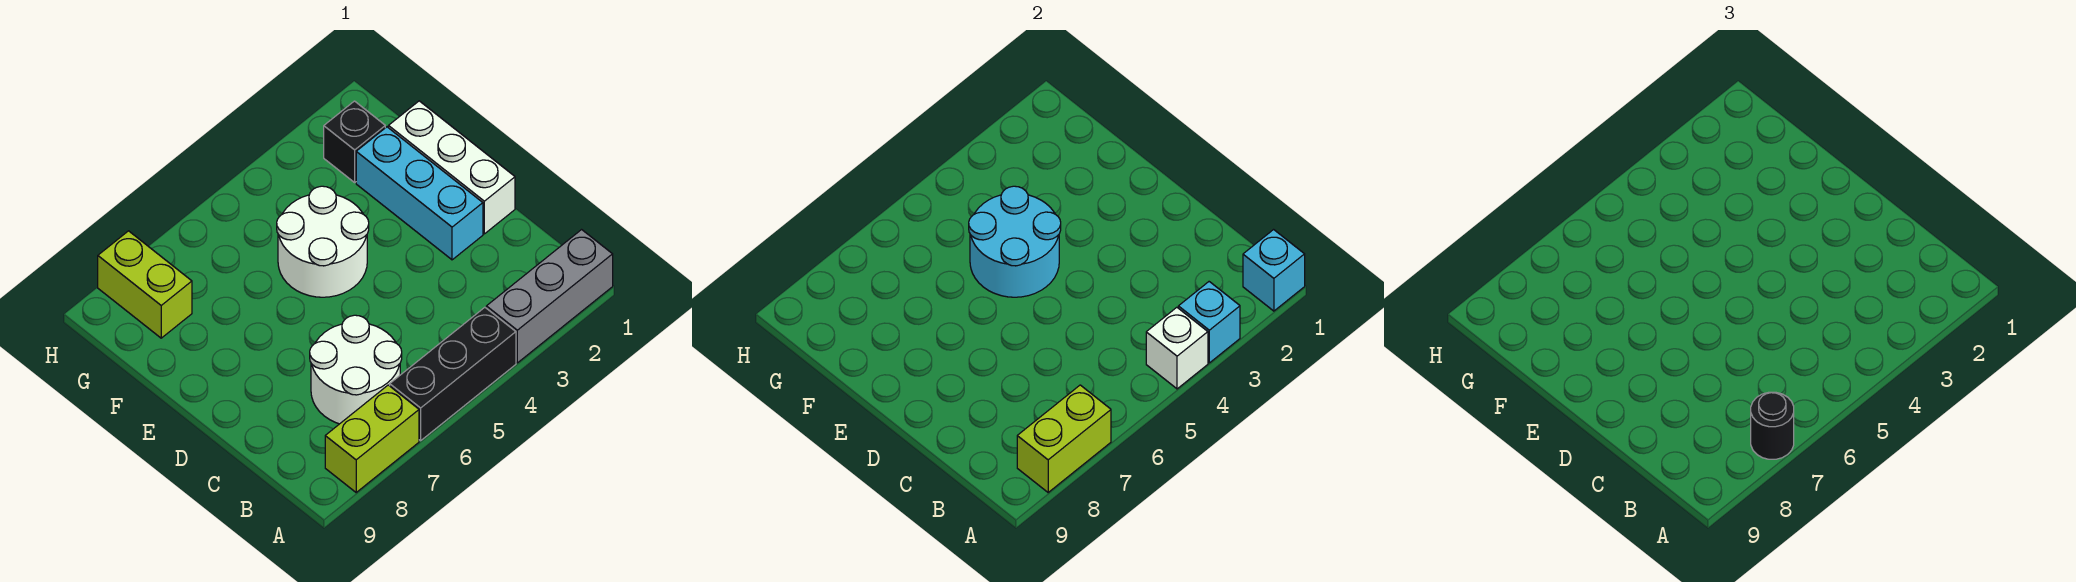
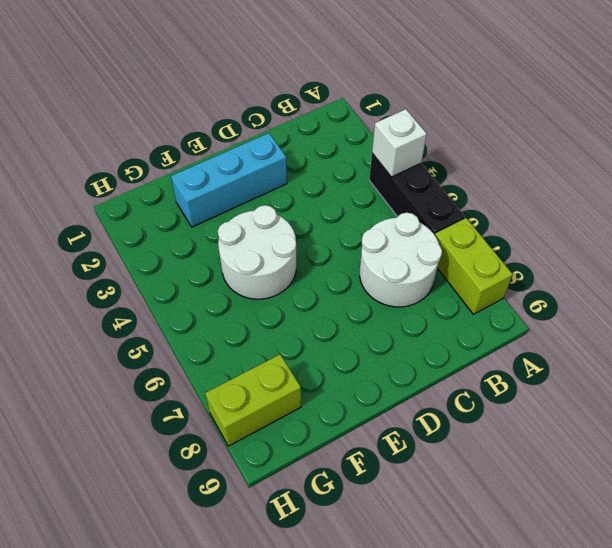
none -> grey 1x3 brick [486,230,613,363]
none -> white 1x3 brick [388,101,515,234]
none -> black 1x1 brick [324,101,385,182]

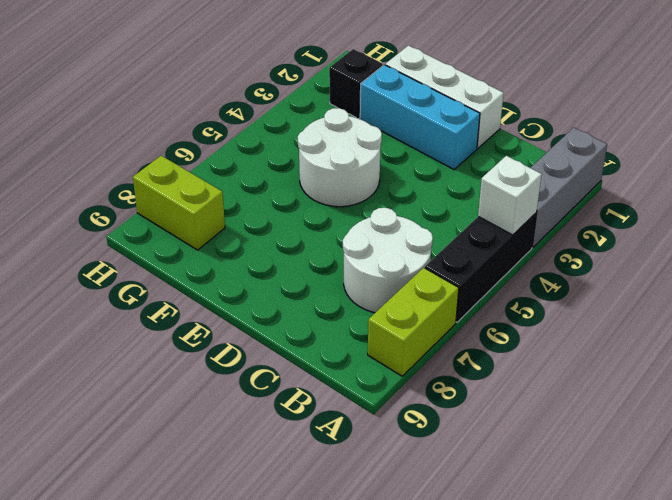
none -> cyan 1x1 brick [1243,230,1305,311]
none -> cyan 1x1 brick [1178,282,1240,363]
none -> lime 1x2 brick [1017,385,1111,492]

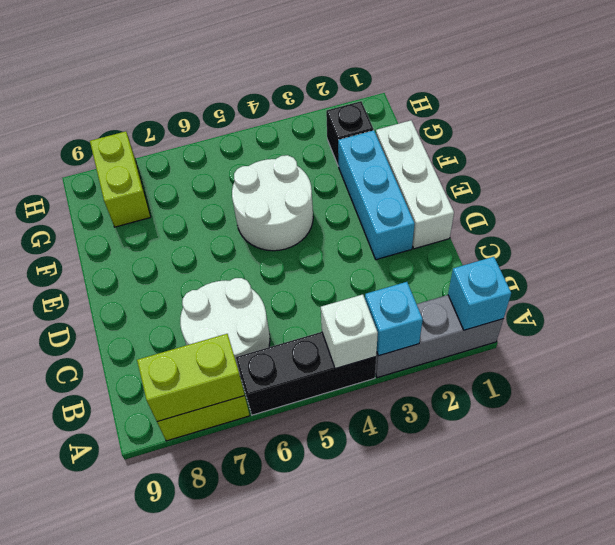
none -> cyan 2x2 round brick [969,186,1061,297]
none -> black 1x1 round brick [1751,392,1794,459]

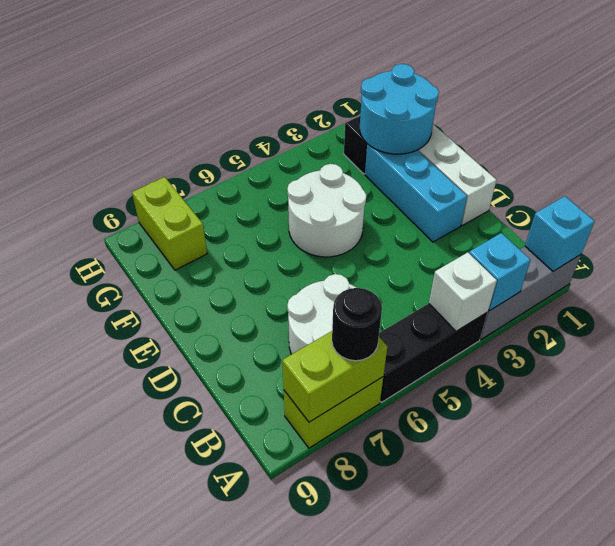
cyan 2x2 round brick [360,64,439,154] -> cyan 2x2 round brick moved to [969,186,1061,297]

